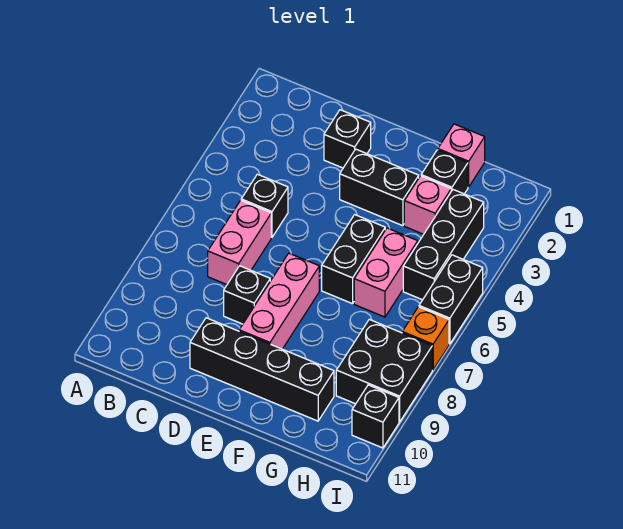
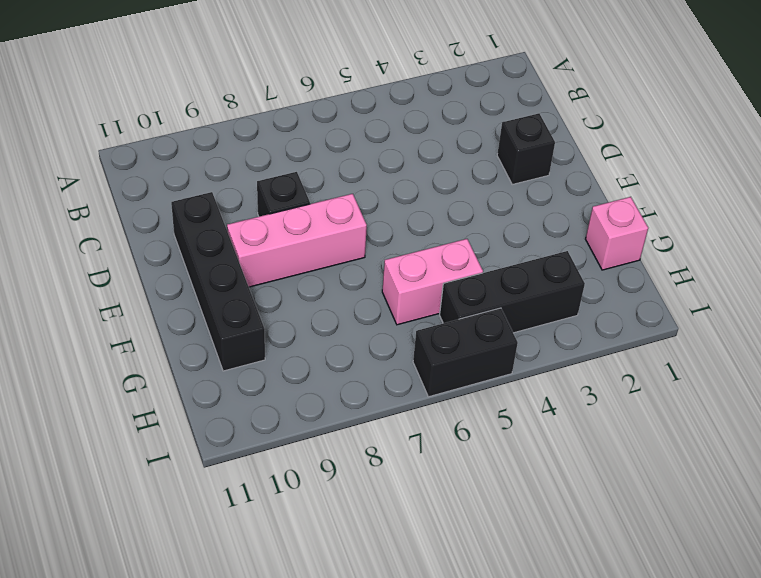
none -> black 1x1 brick [241,174,288,237]
none -> pink 1x2 brick [208,200,271,285]
none -> black 1x2 brick [340,149,419,226]

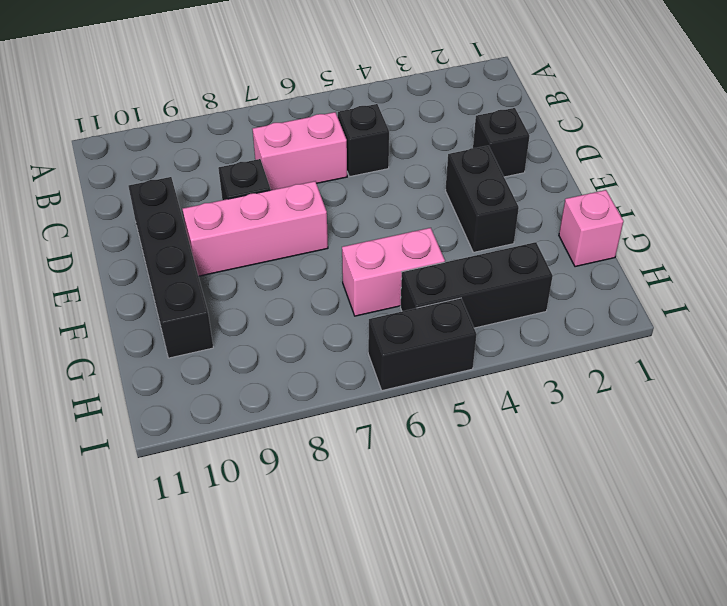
none -> black 1x2 brick [322,215,385,304]
none -> black 1x1 brick [421,150,468,194]
none -> pink 1x1 brick [404,176,451,234]

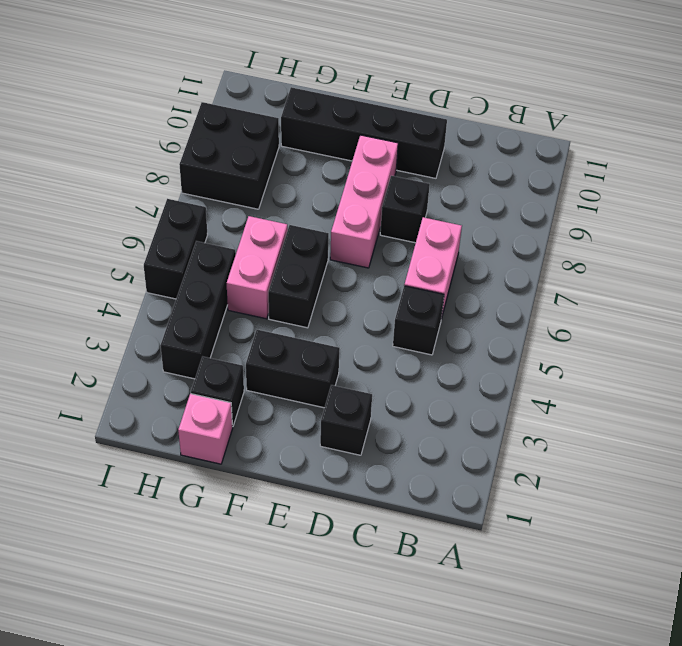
none -> pink 1x1 brick [404,176,451,234]
none -> orange 1x1 brick [402,307,449,370]
none -> black 1x1 brick [352,385,399,448]

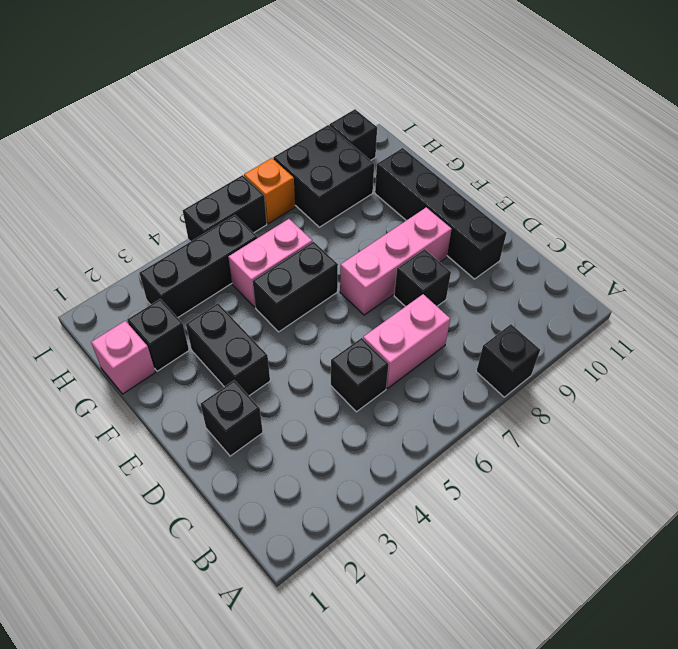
black 1x1 brick [476,324,540,397] -> none
none -> pink 1x1 brick [404,176,451,234]

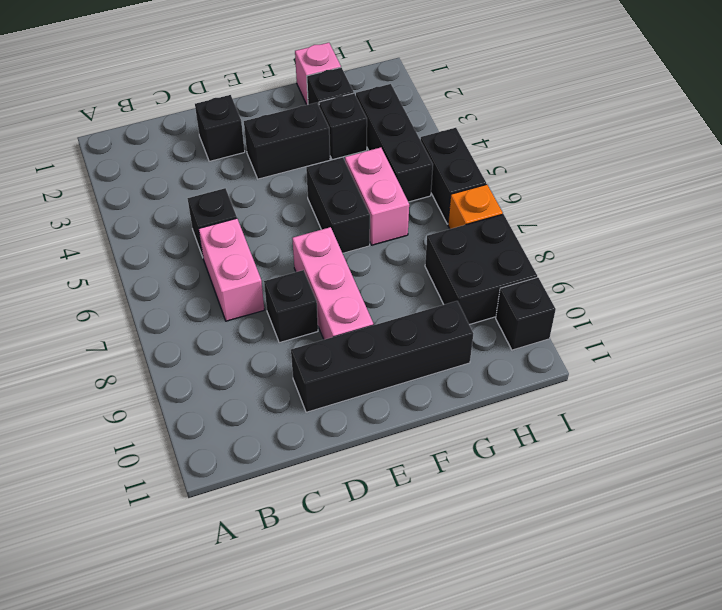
black 1x1 brick [319,93,367,160] -> pink 1x1 brick [404,176,451,234]

